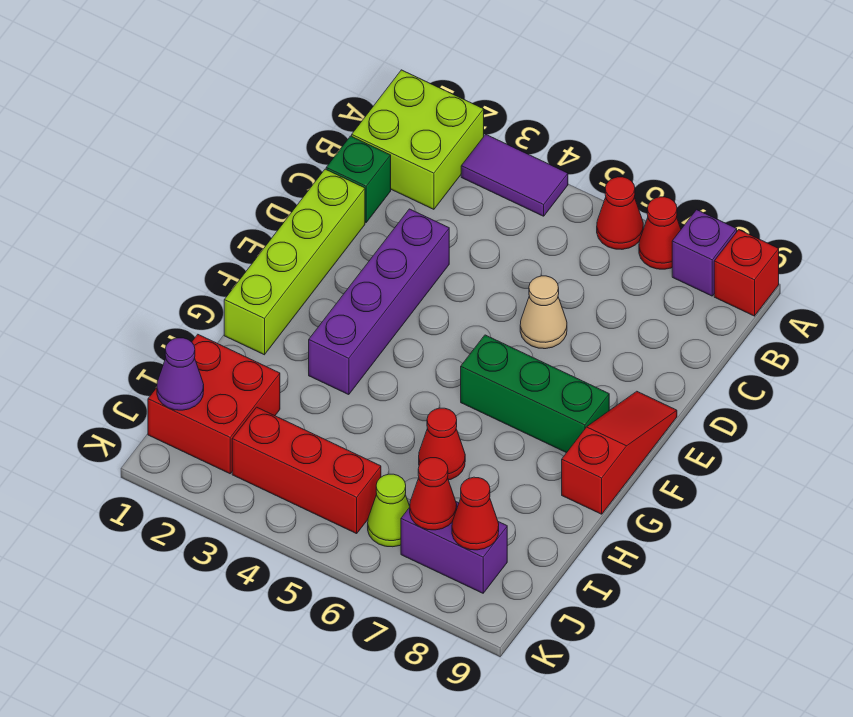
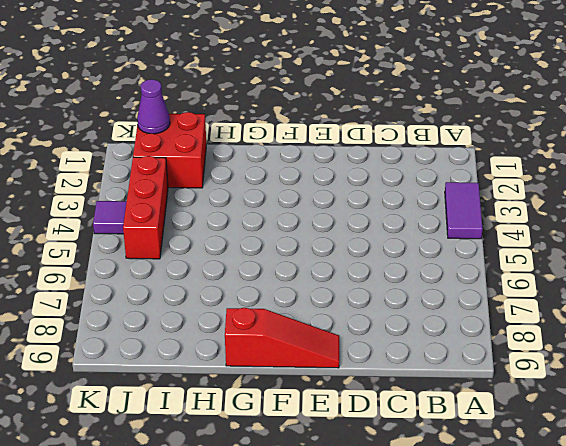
purple 1x1 tile [93,201,127,234] -> none
none -> lime 2x2 brick [352,70,484,209]
none -> red 1x1 cone [597,177,643,249]
none -> red 1x1 cone [639,197,681,269]

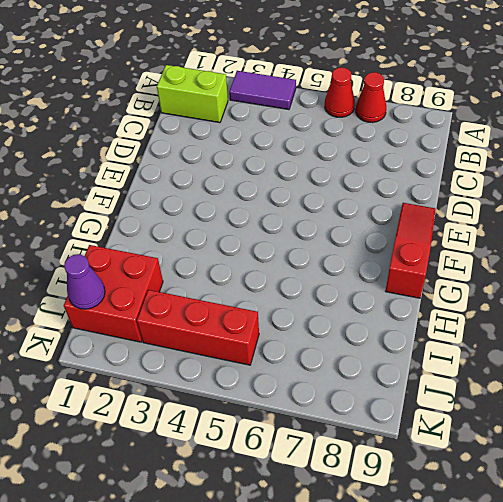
lime 1x2 brick [157,65,228,123] -> lime 2x2 brick [352,70,484,209]
none -> purple 1x1 brick [672,210,737,296]
none -> red 1x1 brick [714,230,779,316]
none -> green 1x1 brick [326,136,391,222]

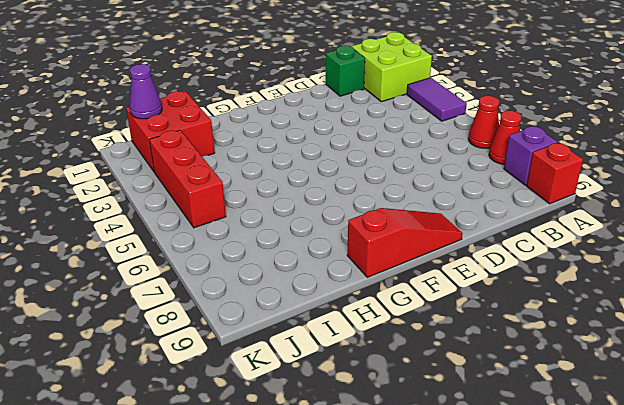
none -> lime 1x4 brick [224,169,365,355]
none -> purple 1x4 brick [309,209,449,395]
none -> tan 1x1 cone [520,276,567,349]

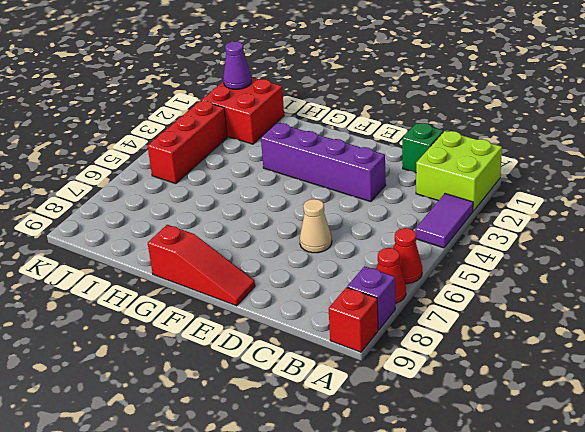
none -> lime 1x4 brick [224,169,365,355]
none -> green 1x3 brick [461,335,609,453]
none -> red 1x1 cone [419,408,465,480]

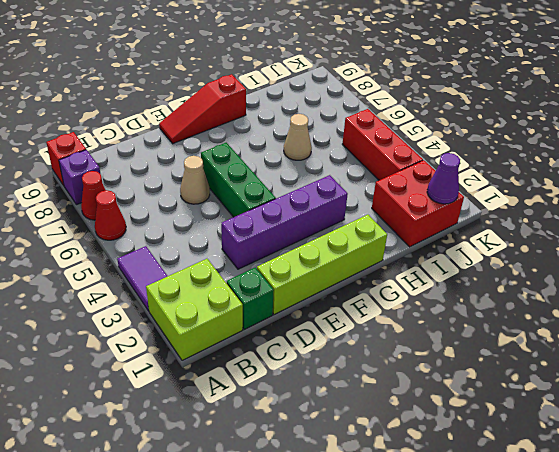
green 1x3 brick [201,143,276,217] -> green 1x3 brick moved to [461,335,609,453]
tan 1x1 cone [284,114,312,160] -> red 1x1 cone [419,408,465,480]
none -> lime 1x1 cone [368,474,410,547]
none -> purple 1x2 brick [401,502,507,593]
none -> red 1x1 cone [410,458,457,530]

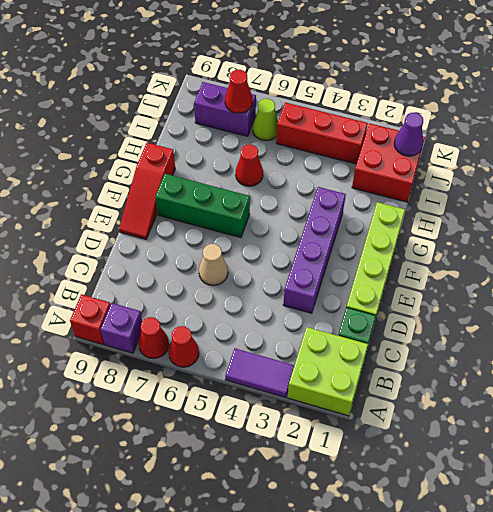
none -> red 1x1 cone [452,477,499,550]

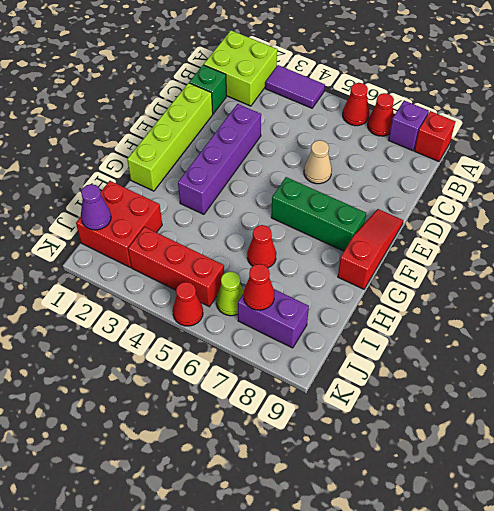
red 1x1 cone [173,282,203,326] -> red 1x1 cone moved to [452,477,499,550]

